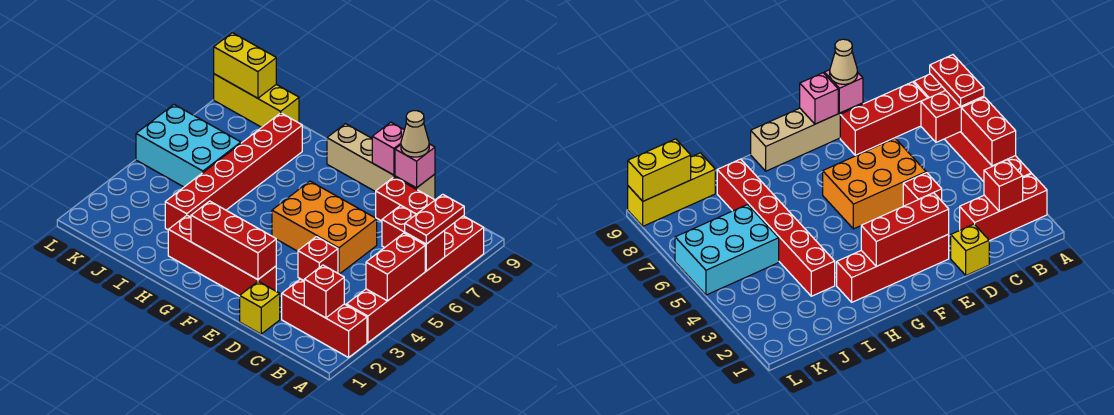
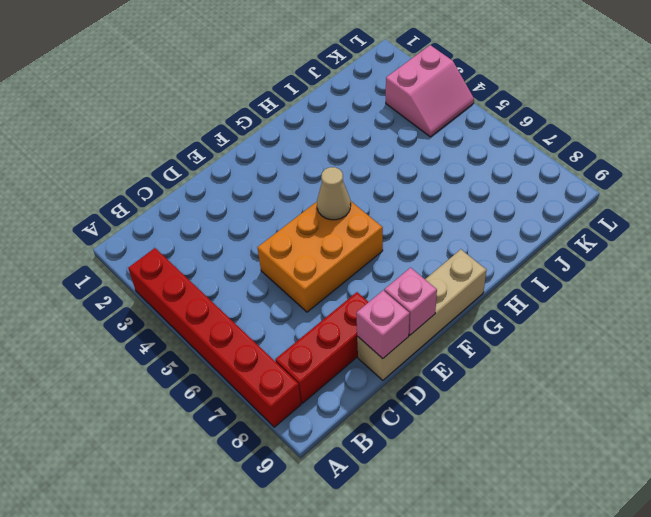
tan 1x1 cone [317,167,351,220] -> tan 1x1 cone moved to [401,111,429,157]
pink 2x2 slope [386,45,474,137] -> none
none -> red 1x3 brick [282,279,367,358]
none -> yellow 1x1 brick [240,281,280,334]
none -> red 1x1 brick [298,237,338,281]

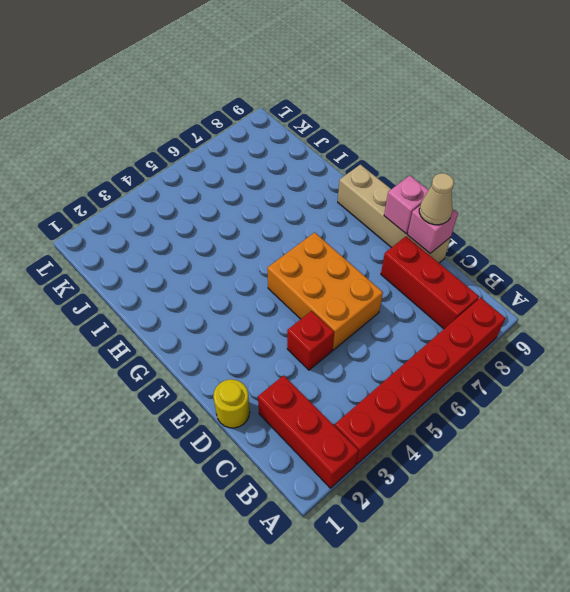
yellow 1x1 round brick [213,379,250,428] -> yellow 1x1 brick [240,281,280,334]
none -> red 1x4 brick [168,215,276,296]
none -> red 1x6 brick [165,113,302,230]
none -> cyan 2x3 brick [136,105,241,187]

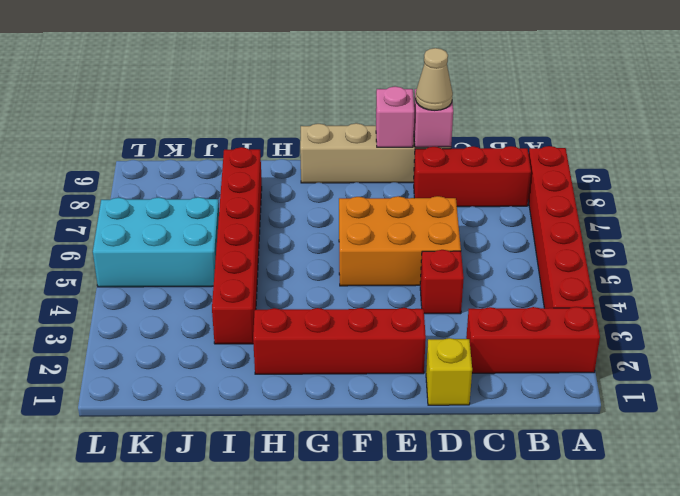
none -> yellow 1x3 brick [214,74,299,127]
none -> red 1x2 brick [366,233,425,301]
none -> red 1x2 brick [382,205,445,271]

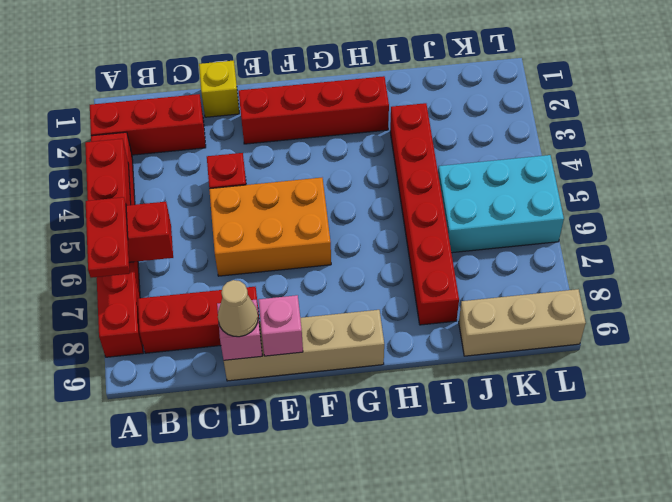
tan 1x3 brick [459,289,586,356] -> yellow 1x3 brick [214,74,299,127]
none -> red 1x1 brick [304,265,344,318]
none -> red 1x3 brick [191,201,276,280]
none -> yellow 1x2 brick [214,33,276,98]

